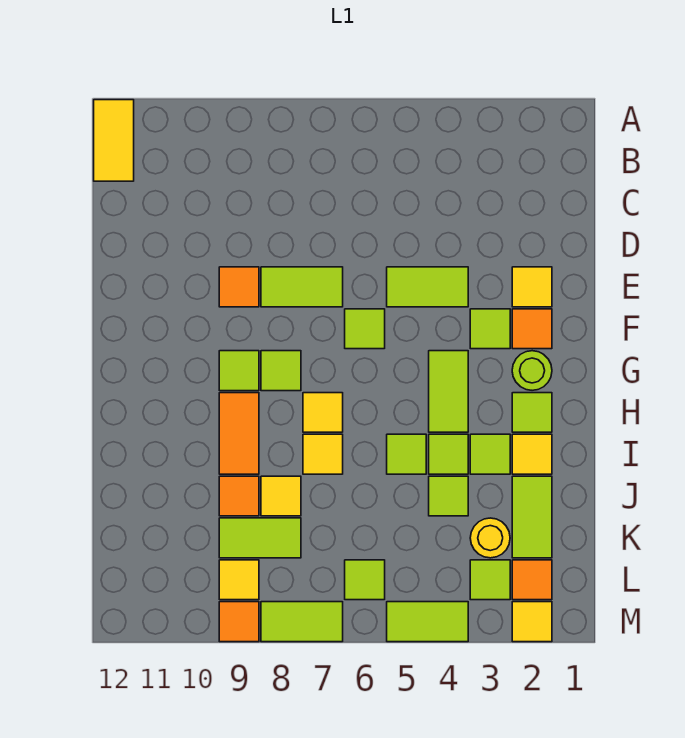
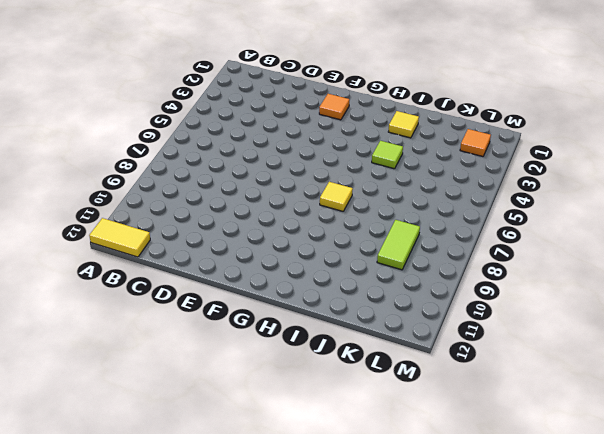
none -> yellow 1x1 tile [512,267,552,307]
none -> lime 1x2 tile [387,267,468,307]
none -> lime 1x2 tile [261,267,343,307]
none -> orange 1x1 tile [219,267,259,307]

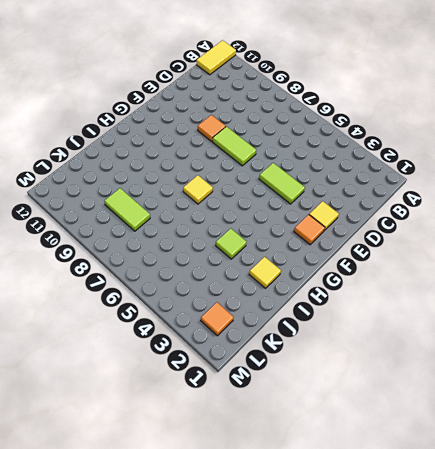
none -> lime 1x1 tile [470,309,510,349]
none -> lime 1x1 tile [345,309,385,349]
none -> lime 1x1 round brick [512,351,552,390]
none -> lime 1x2 tile [429,351,468,432]

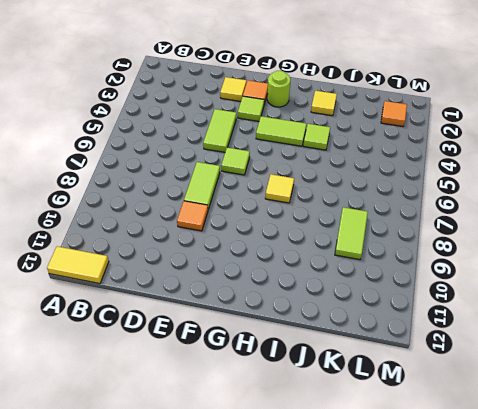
none -> lime 1x1 tile [261,351,301,391]
none -> lime 1x1 tile [219,351,259,391]
none -> lime 1x1 tile [512,393,552,432]
none -> orange 1x2 tile [219,393,259,474]

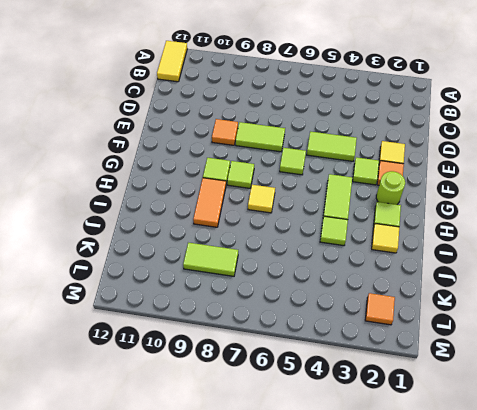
none -> lime 1x1 tile [470,434,510,474]
none -> lime 1x1 tile [387,434,426,474]
none -> yellow 1x1 tile [303,434,343,474]
none -> lime 1x2 tile [512,476,552,558]

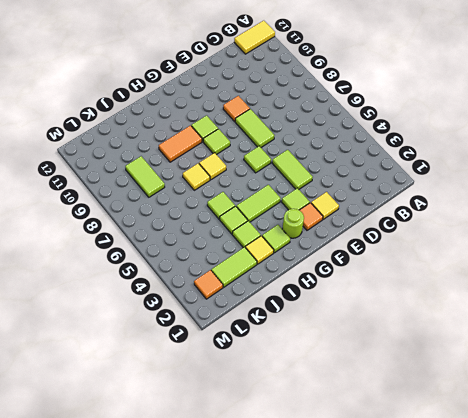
none -> lime 1x1 tile [429,476,468,516]
none -> yellow 1x1 tile [261,476,301,516]
none -> orange 1x1 tile [219,476,259,516]
none -> yellow 1x1 round brick [470,518,510,558]

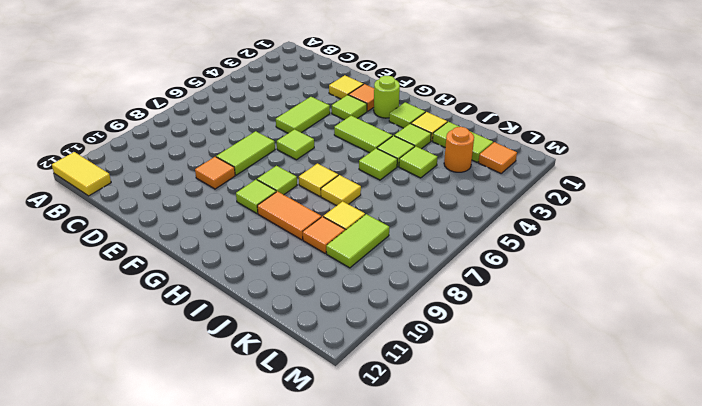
orange 1x1 round brick [444,127,474,172] -> yellow 1x1 round brick [470,518,510,558]
none -> lime 1x1 tile [470,560,510,600]
none -> lime 1x1 tile [345,560,385,600]
none -> yellow 1x1 tile [219,560,259,600]
none -> yellow 1x1 tile [512,602,552,642]

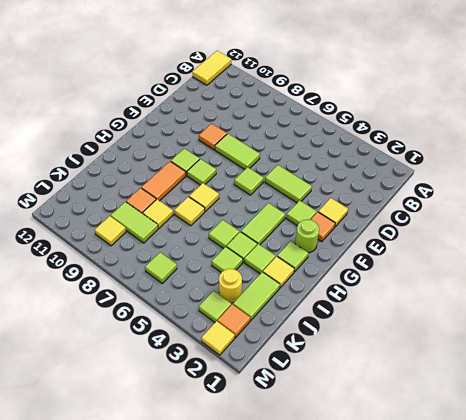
none -> lime 1x2 tile [387,602,468,642]
none -> lime 1x2 tile [261,602,343,642]
none -> orange 1x1 tile [219,602,259,642]

